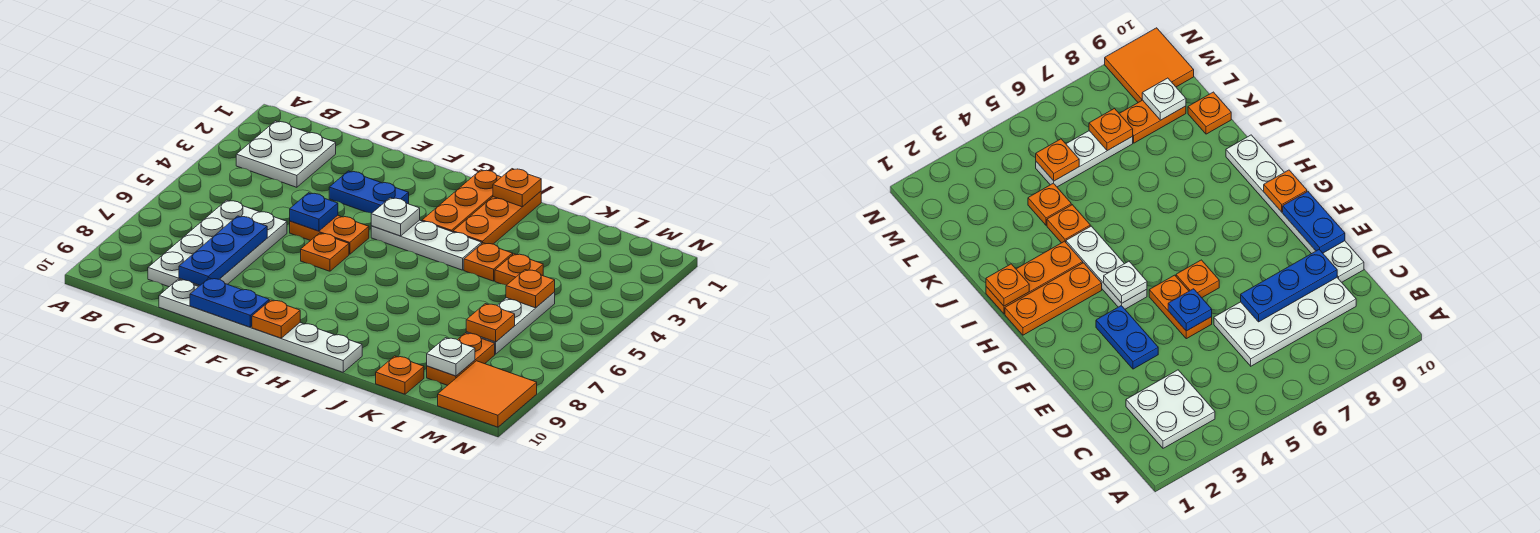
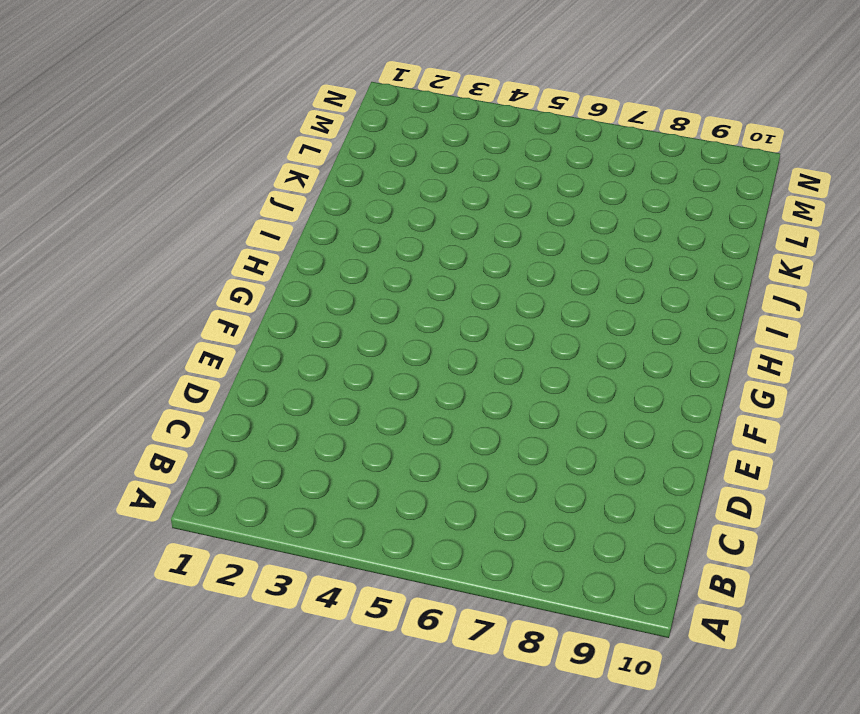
none -> white 2x2 plate [236,121,336,187]
none -> white 2x4 plate [148,200,287,287]
none -> white 1x6 plate [159,279,362,372]

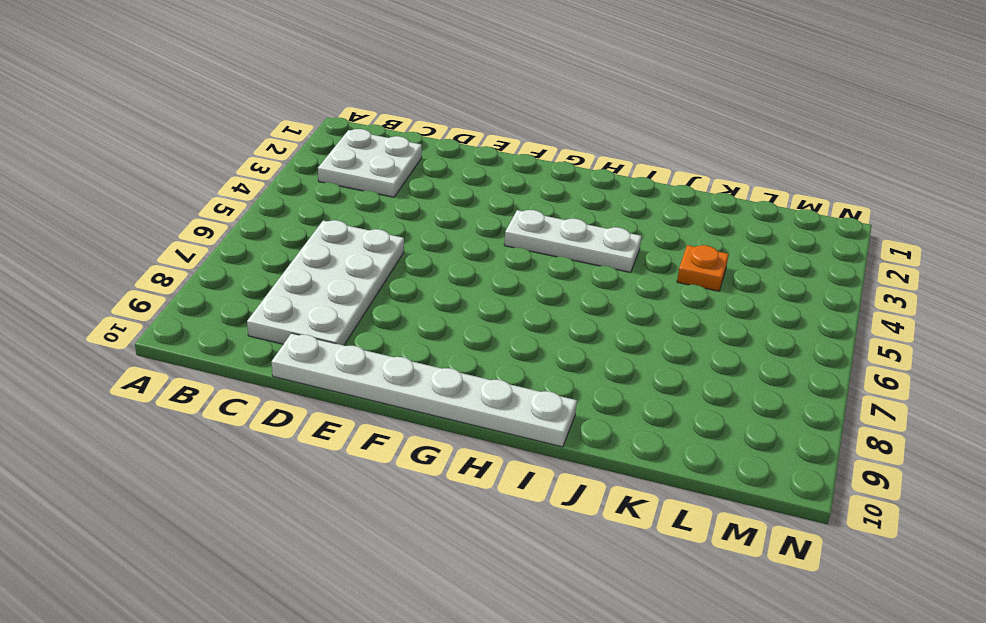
none -> blue 1x2 plate [329,171,409,213]
none -> orange 1x2 plate [290,215,369,254]
none -> orange 1x1 plate [301,233,349,271]

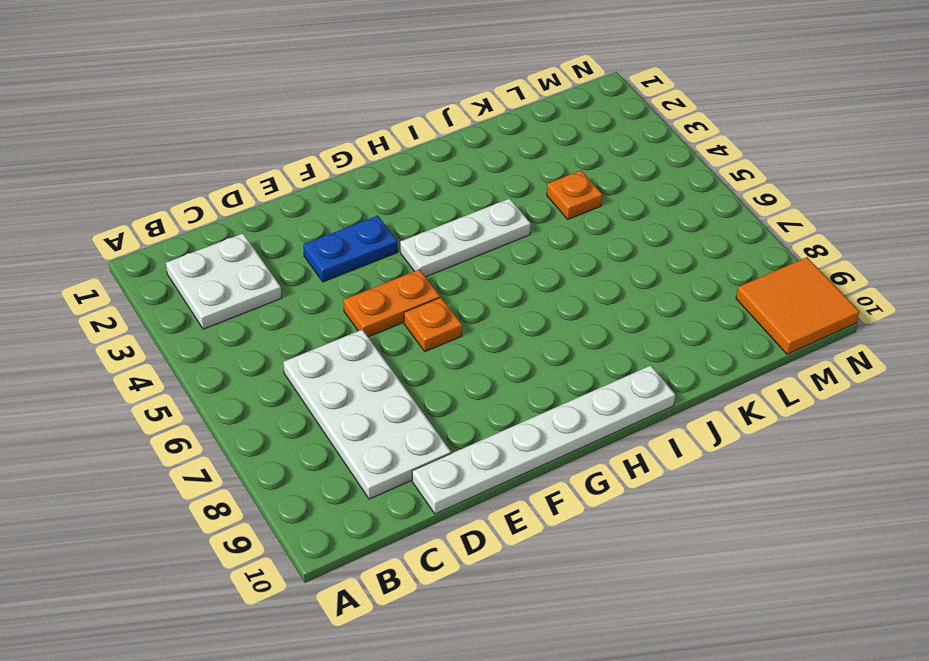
none -> orange 1x3 plate [422,170,501,232]
none -> orange 1x3 plate [453,191,541,244]
none -> orange 1x1 plate [464,243,513,281]

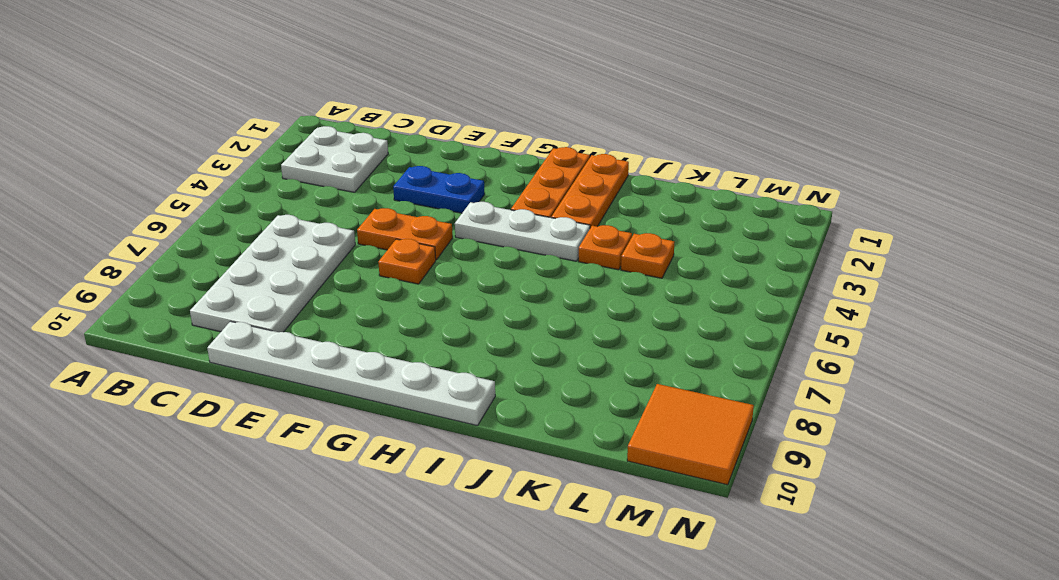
none -> orange 1x1 plate [376,356,424,394]
none -> white 1x3 plate [466,292,555,354]
none -> orange 1x2 plate [427,333,495,385]

